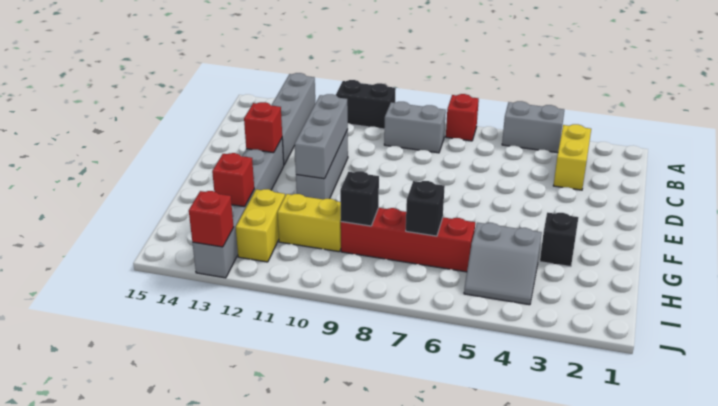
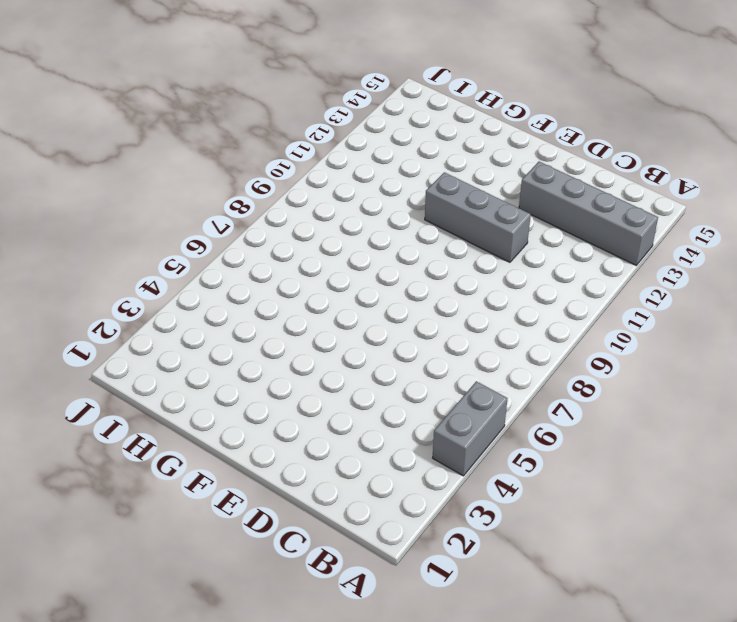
none -> red 1x1 brick [446,94,479,141]
none -> black 1x2 brick [336,80,396,129]
none -> yellow 1x2 brick [553,124,591,190]

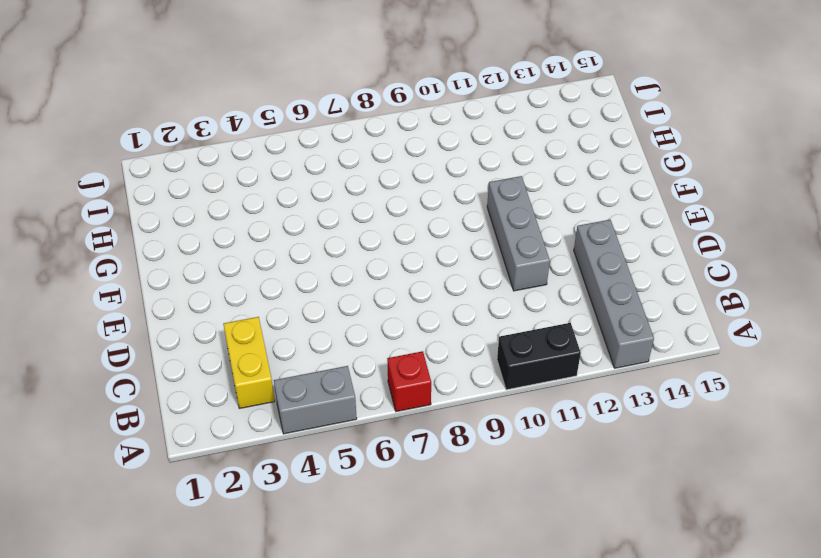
none -> grey 1x2 brick [384,102,446,153]
none -> grey 1x6 brick [193,139,284,278]
none -> black 1x1 brick [540,213,578,267]

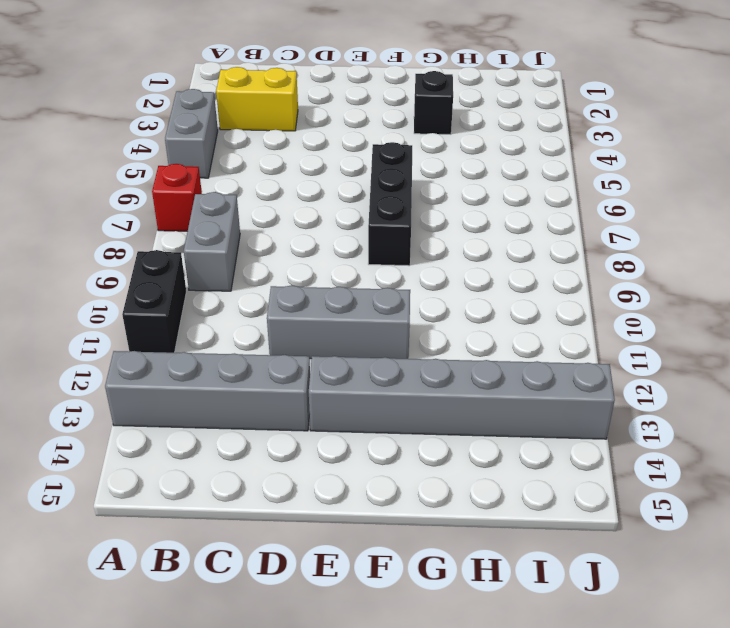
black 1x3 brick [368,142,412,266] -> none
none -> grey 2x2 slope [464,223,542,305]
none -> red 1x4 brick [341,208,475,272]
none -> yellow 1x2 brick [277,194,341,252]

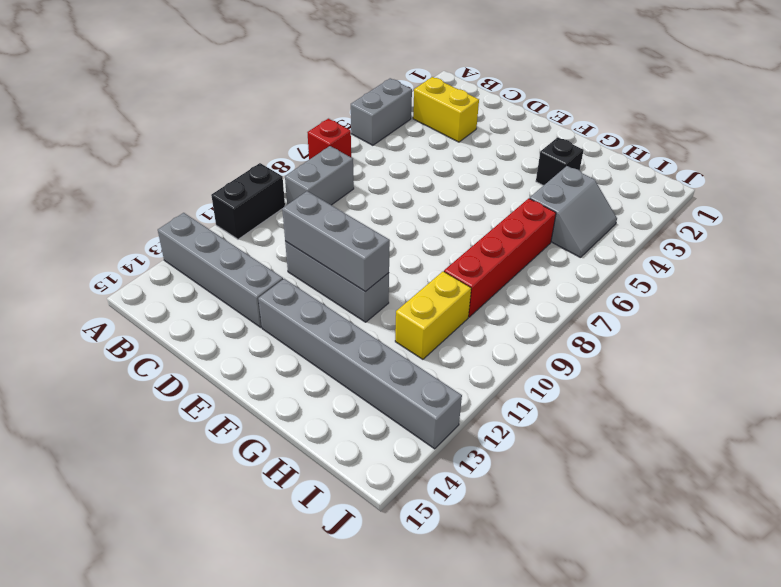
none -> yellow 1x2 brick [236,189,285,262]
none -> red 1x1 brick [244,102,283,153]
none -> black 1x1 brick [406,181,445,236]

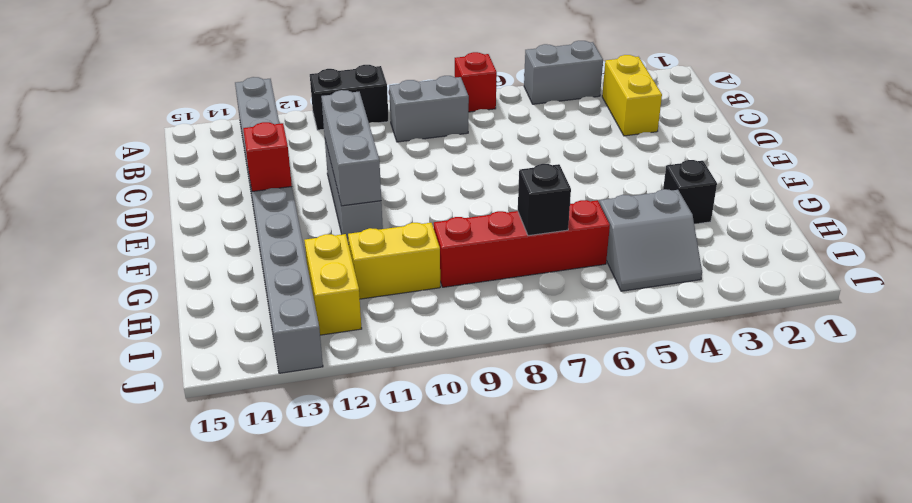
none -> black 1x1 brick [340,171,379,226]
none -> red 1x1 brick [212,153,254,207]
none -> red 1x1 brick [189,191,234,247]

